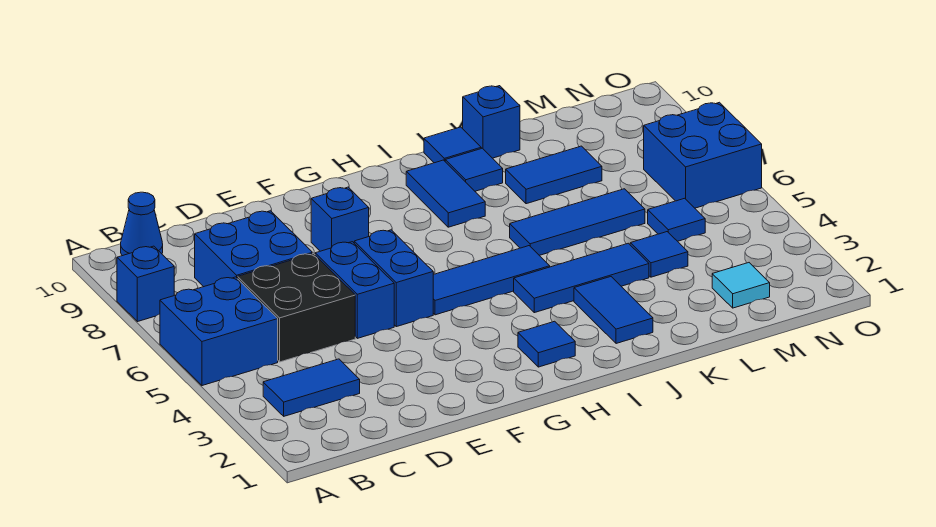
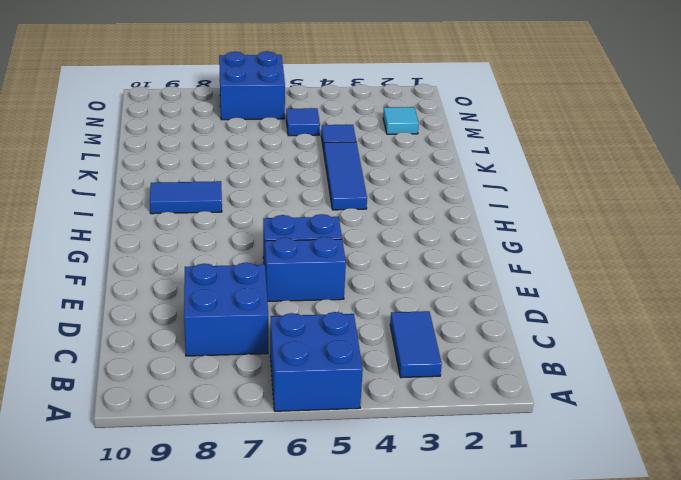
none -> blue 1x1 brick [117,246,174,322]
none -> blue 1x1 cone [121,192,163,256]
none -> black 2x2 brick [238,253,355,362]

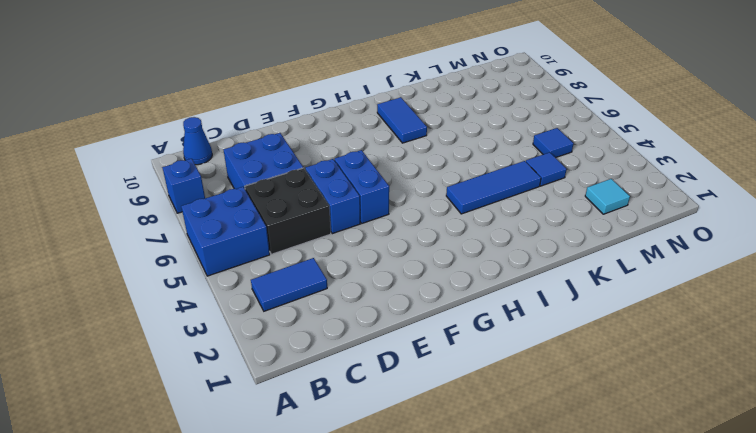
none -> blue 1x1 brick [311,187,369,251]
none -> blue 1x3 tile [433,246,550,315]
none -> blue 1x1 tile [518,321,575,367]

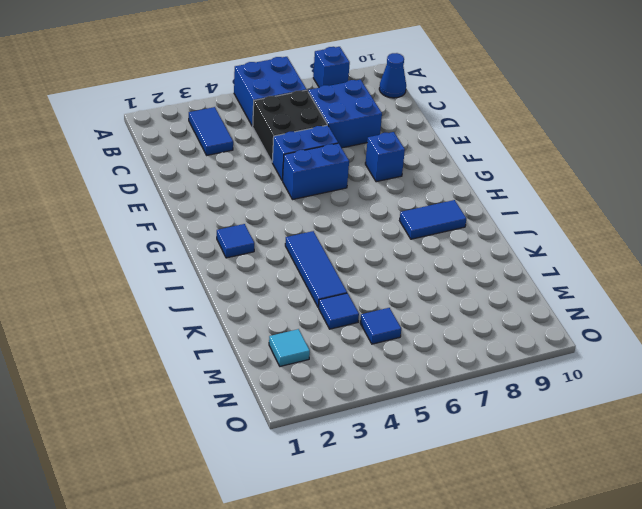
none -> blue 1x3 tile [433,246,550,315]
none -> blue 1x2 tile [574,277,653,344]
none -> blue 1x3 tile [510,189,645,255]

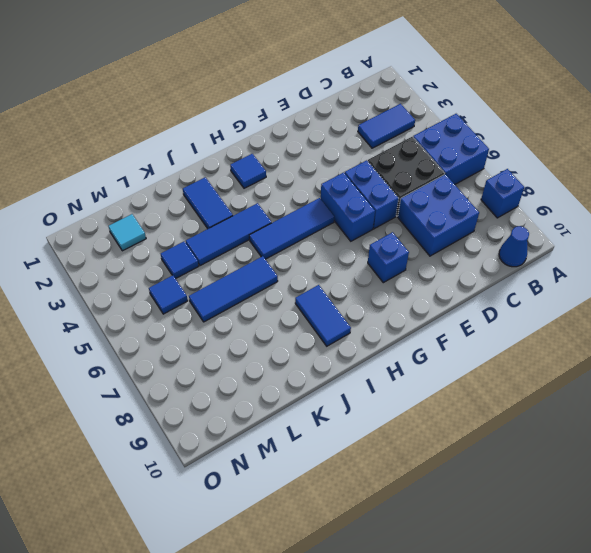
none -> blue 1x1 tile [445,148,503,191]
none -> blue 1x1 tile [424,127,481,163]
none -> blue 1x2 tile [506,146,602,204]

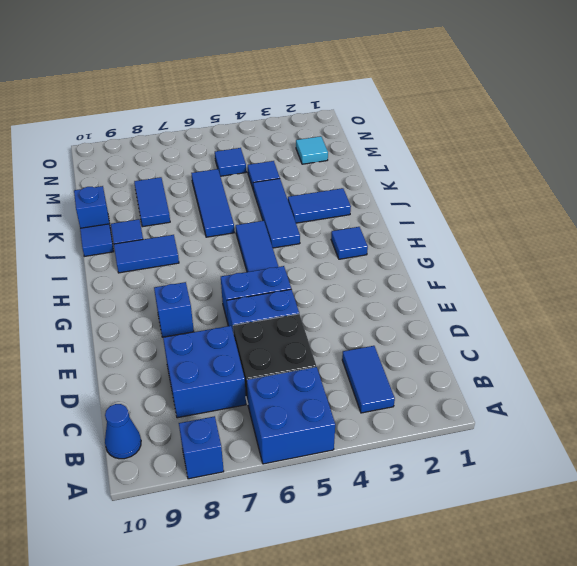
none -> blue 2x2 brick [644,102,762,208]

